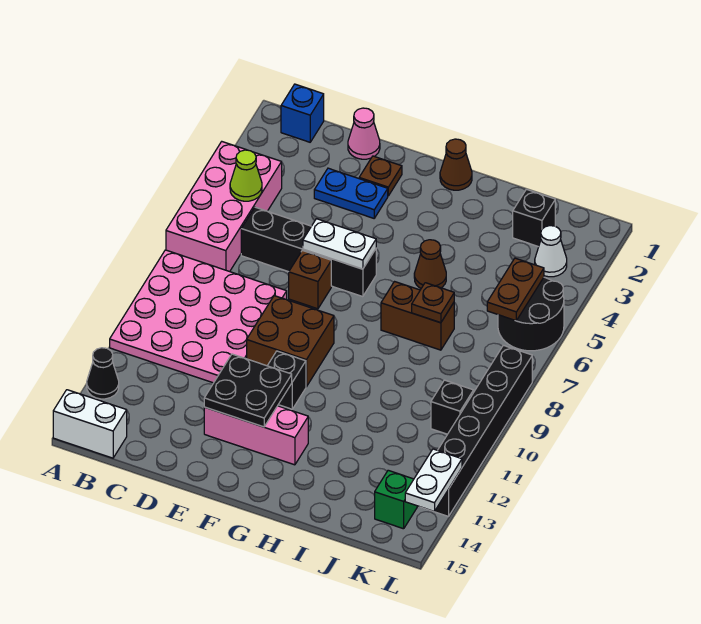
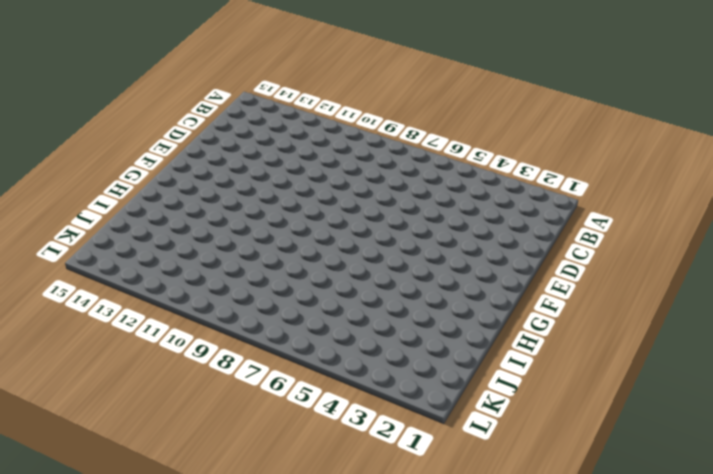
none -> pink 2x4 brick [166,142,282,272]
none -> pink 4x4 plate [110,250,287,383]
none -> black 1x1 cone [87,348,119,399]

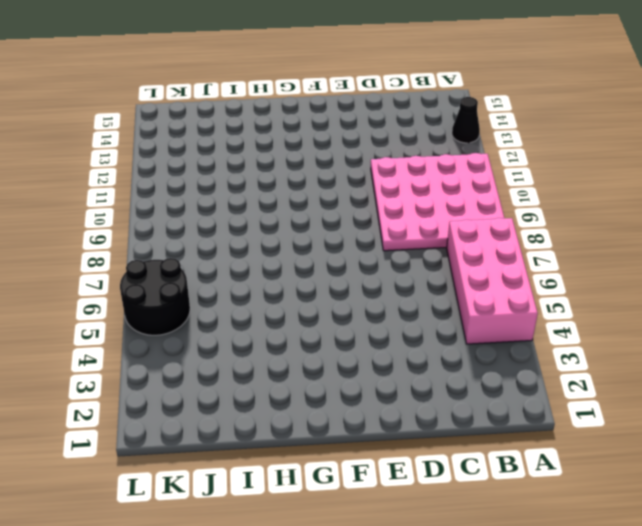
none -> white 1x2 brick [53,390,127,458]
none -> blue 1x1 brick [281,84,324,142]
none -> black 1x4 brick [241,207,376,297]

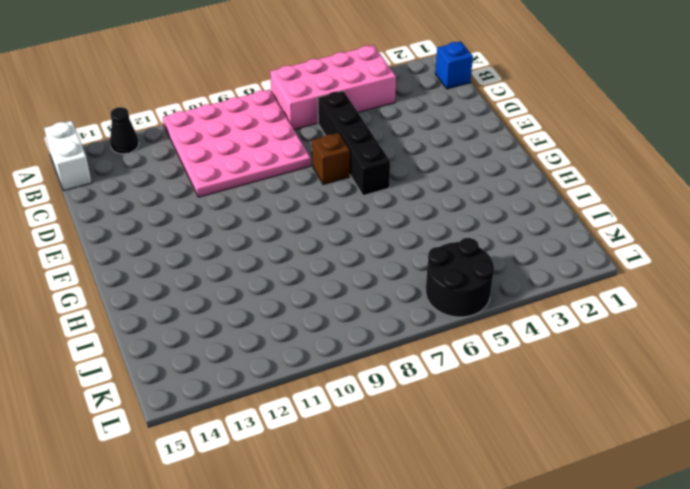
none -> pink 1x1 cone [348,108,380,159]
none -> blue 1x2 plate [314,168,388,218]
none -> brown 1x1 plate [359,156,402,196]

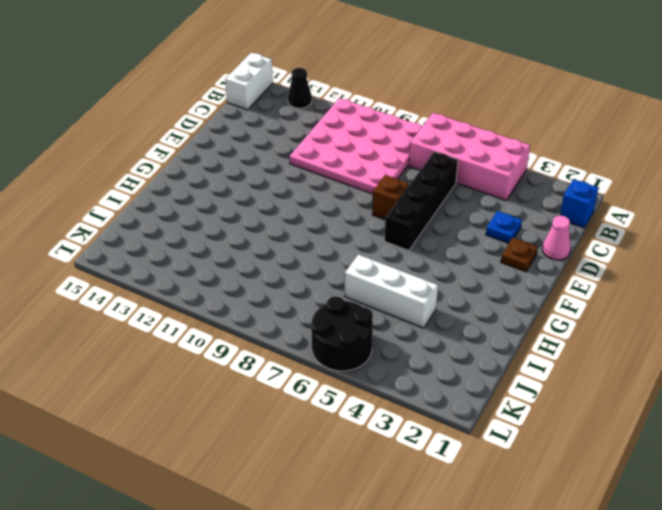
blue 1x1 plate [486,211,522,243] -> blue 1x2 plate [314,168,388,218]
white 1x3 brick [345,254,438,328] -> none
none -> brown 2x2 brick [247,296,334,387]
none -> pink 1x3 brick [204,406,308,465]
none -> black 1x1 brick [267,351,306,409]

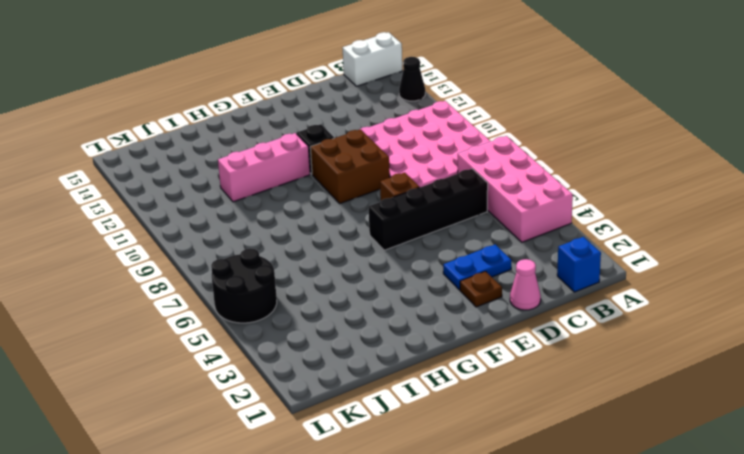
pink 1x3 brick [218,133,310,202] -> pink 1x3 brick moved to [204,406,308,465]
none -> brown 1x1 cone [440,139,472,190]
none -> brown 1x1 cone [414,240,446,288]
none -> brown 1x2 brick [381,282,454,350]

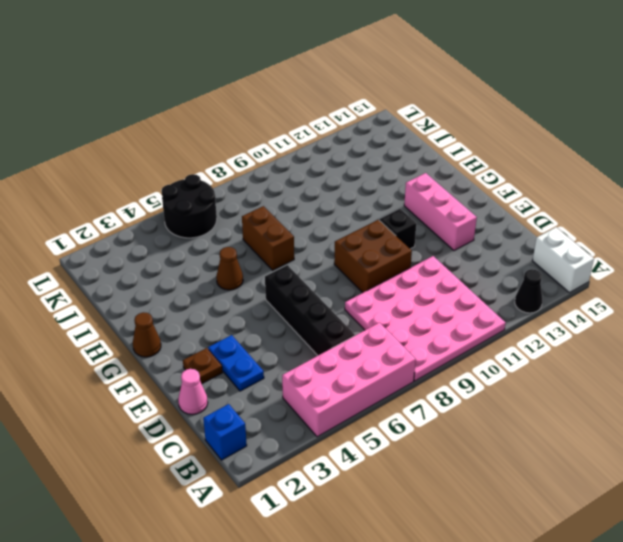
none -> brown 1x1 brick [289,250,331,309]
none -> black 1x1 brick [513,189,555,247]
none -> white 1x1 cone [535,226,567,277]

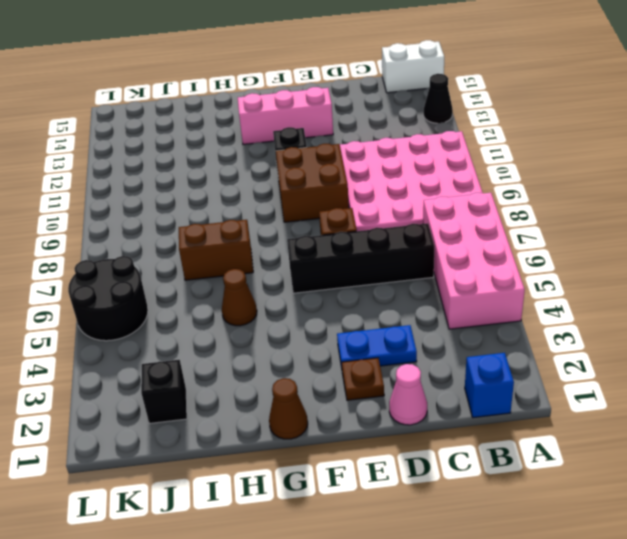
none -> white 1x1 cone [535,226,567,277]
none -> black 1x1 brick [431,380,474,434]
none -> green 1x1 brick [375,470,417,529]

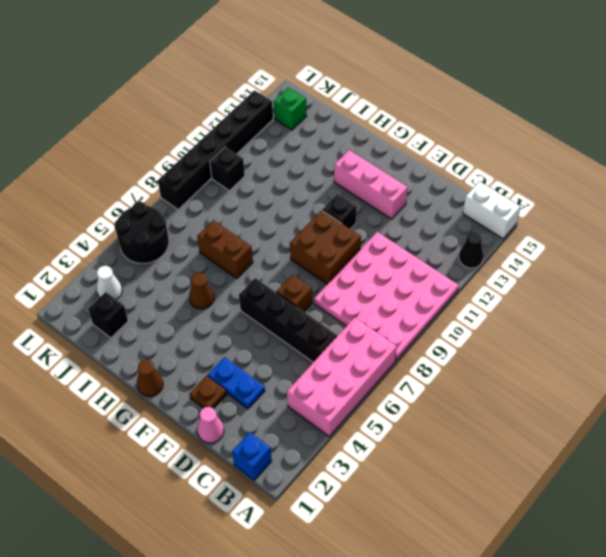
none -> lime 1x1 cone [230,150,262,201]
none -> white 1x2 plate [303,219,376,269]
none -> black 2x2 plate [204,354,292,427]

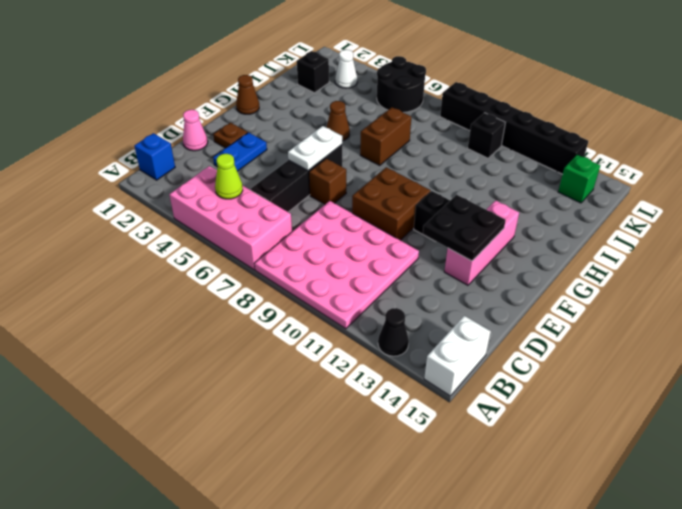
none -> brown 1x1 plate [412,283,454,323]
none -> brown 1x2 plate [487,258,544,321]
none -> white 1x2 plate [405,449,462,512]

